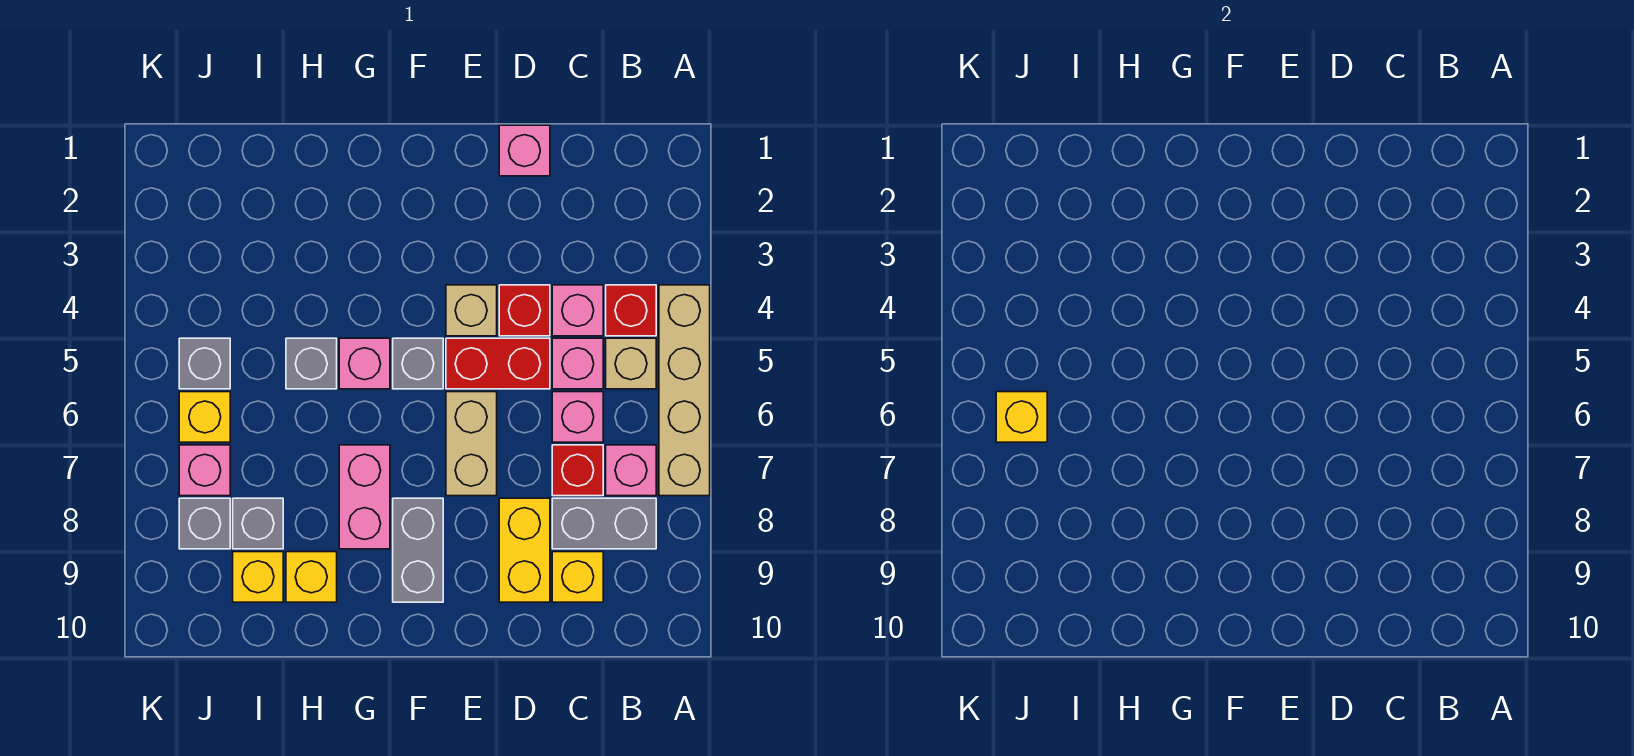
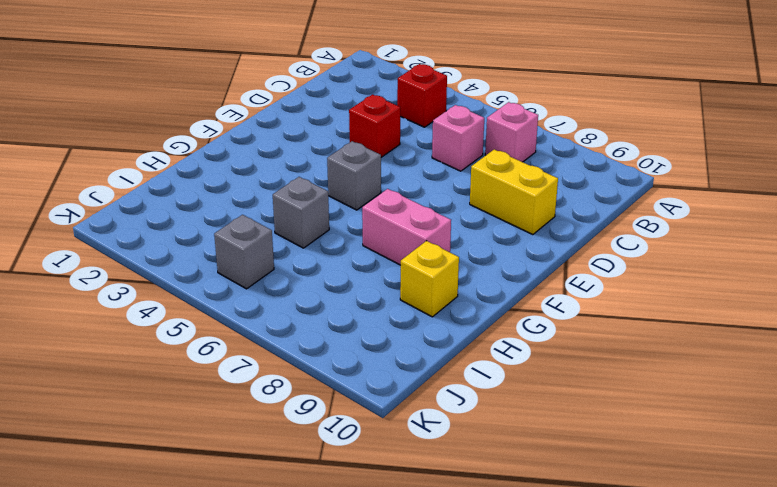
none -> tan 1x4 brick [659,285,710,496]
none -> tan 1x1 brick [606,338,656,389]
none -> grey 1x2 brick [552,498,656,549]

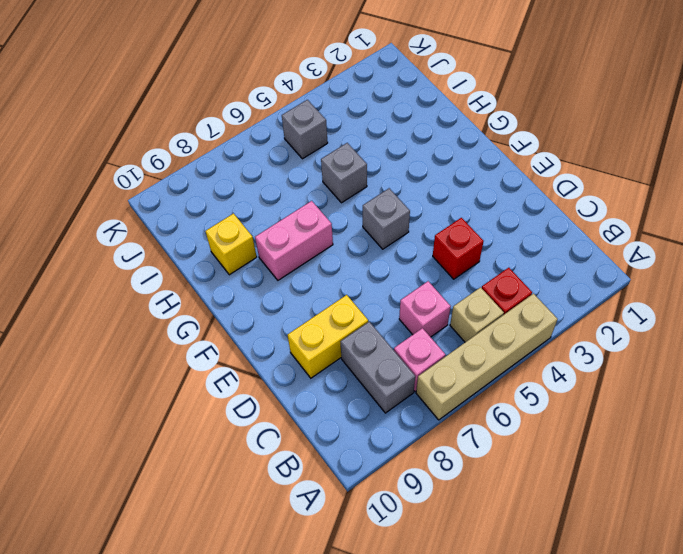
none -> pink 1x1 brick [552,285,603,336]
none -> pink 1x1 brick [552,338,603,389]
none -> red 1x1 brick [552,445,603,496]

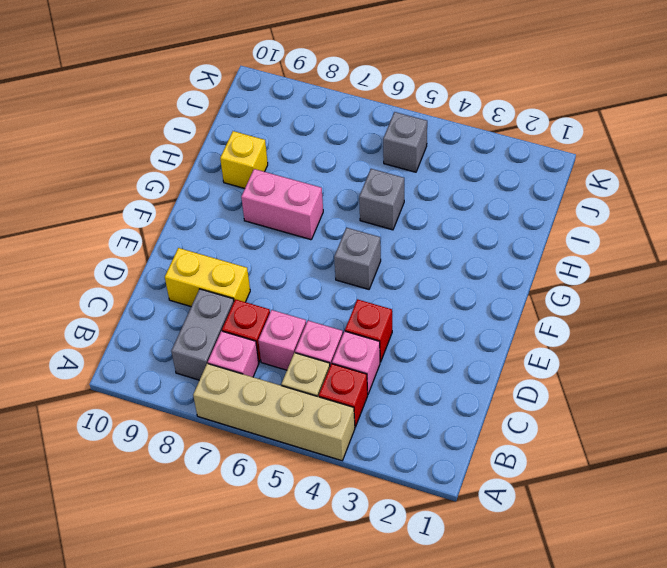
none -> yellow 1x1 brick [552,552,603,602]
none -> pink 1x1 brick [499,125,550,176]
none -> red 1x2 brick [446,338,550,389]

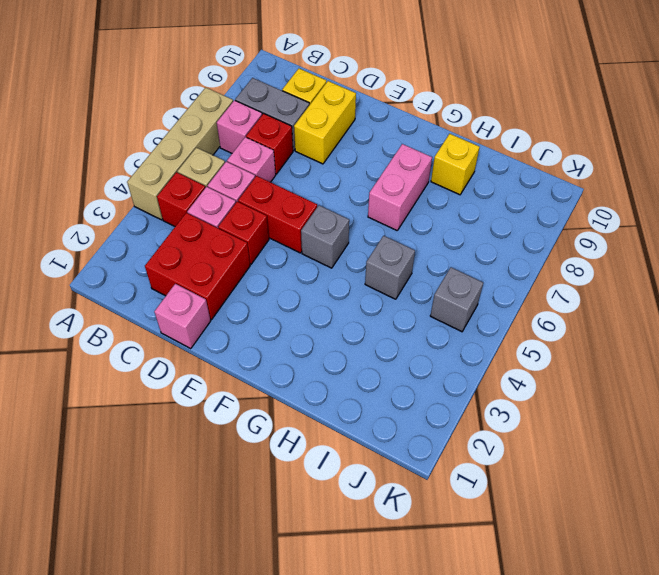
red 2x2 brick [145,213,250,320] -> none
none -> tan 1x1 brick [446,285,497,336]
none -> tan 1x2 brick [446,392,497,496]
none -> grey 1x2 brick [393,498,443,602]

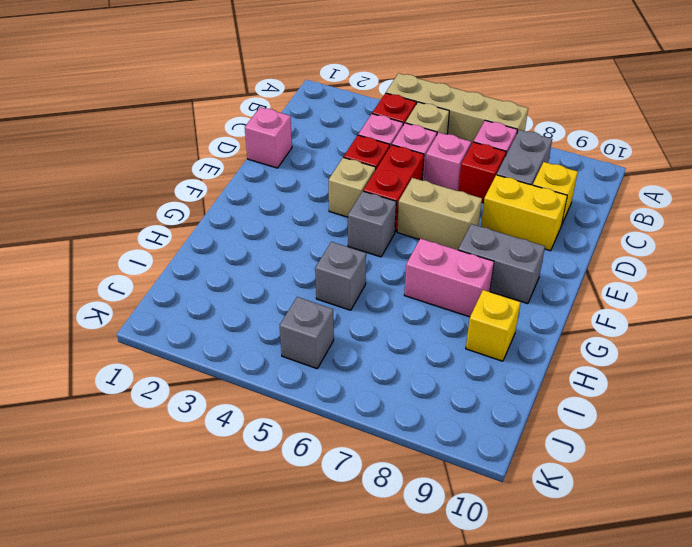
none -> pink 1x1 brick [339,338,390,389]
none -> grey 1x1 brick [233,498,283,549]
none -> yellow 1x1 brick [233,552,283,602]

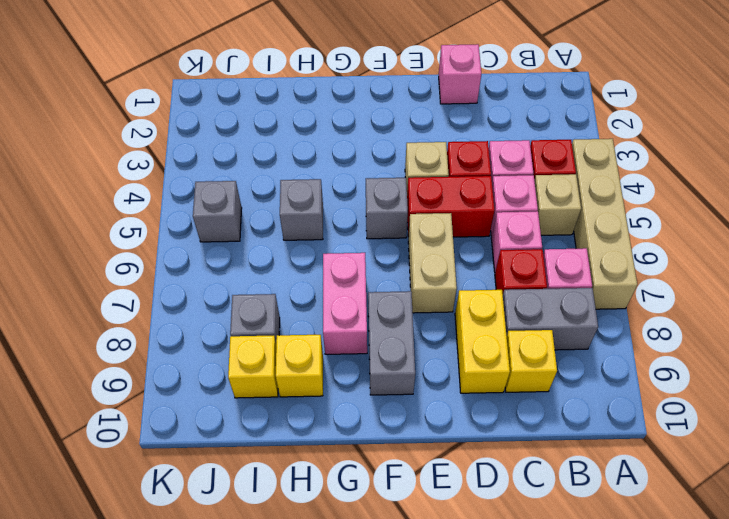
none -> pink 1x1 brick [339,338,390,389]
none -> yellow 1x1 brick [179,392,230,442]
none -> pink 1x1 brick [179,445,230,496]

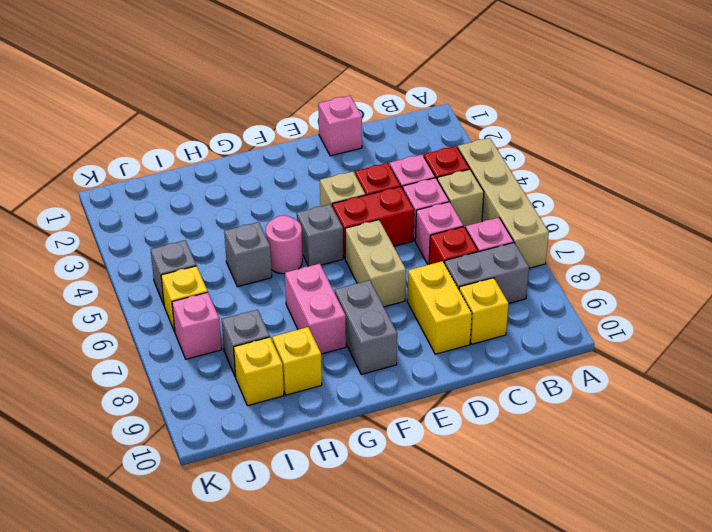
pink 1x1 round brick [265,215,303,274] -> pink 1x1 brick [339,338,390,389]
none -> grey 1x1 brick [179,498,230,549]
none -> yellow 1x1 brick [996,392,1047,442]

